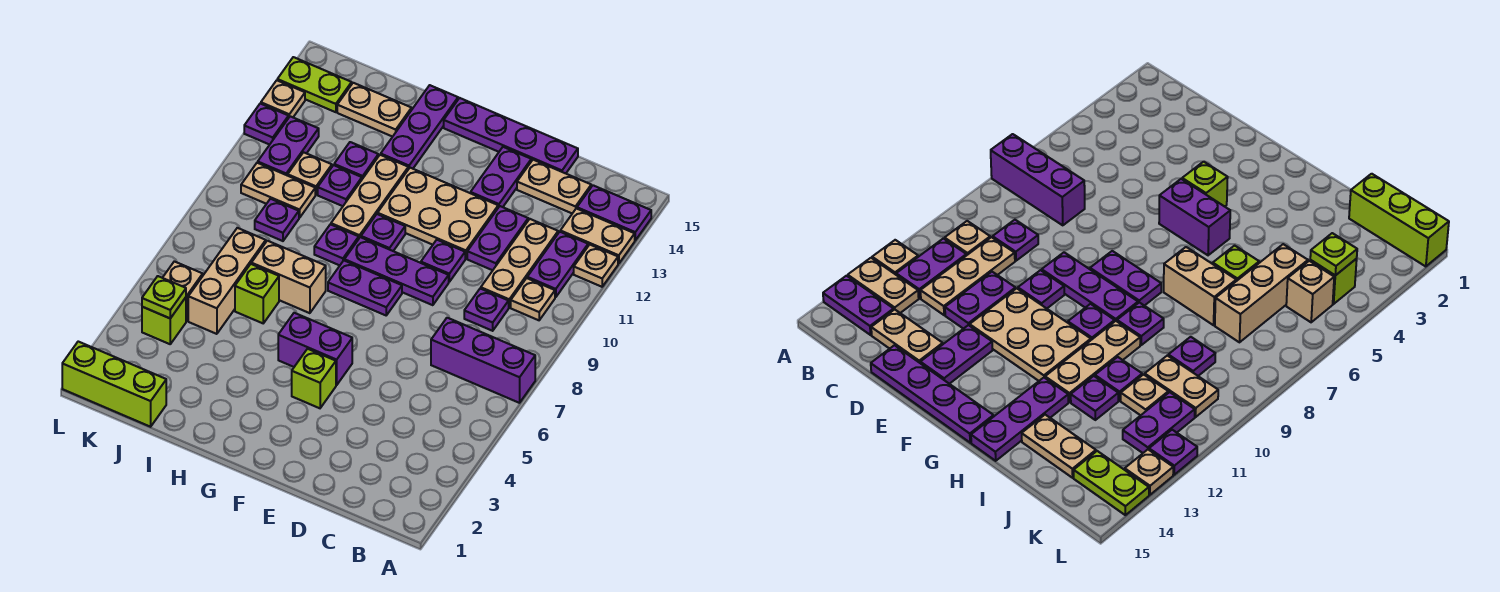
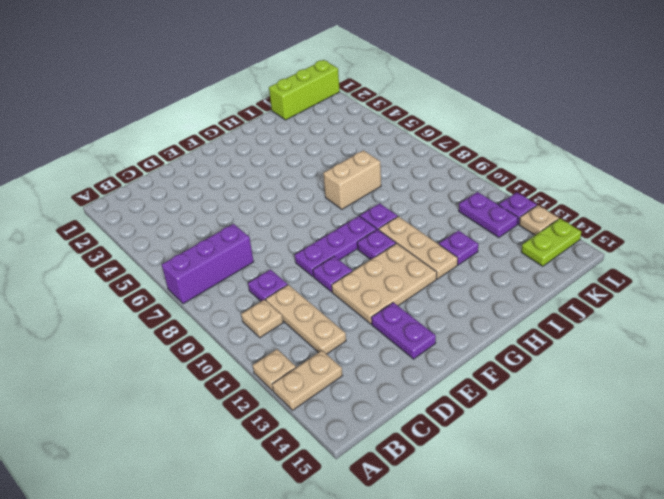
none -> purple 1x2 plate [577,185,651,240]
none -> purple 1x2 plate [527,232,588,297]
none -> tan 1x2 plate [517,160,591,213]
none -> purple 1x2 plate [467,206,528,270]

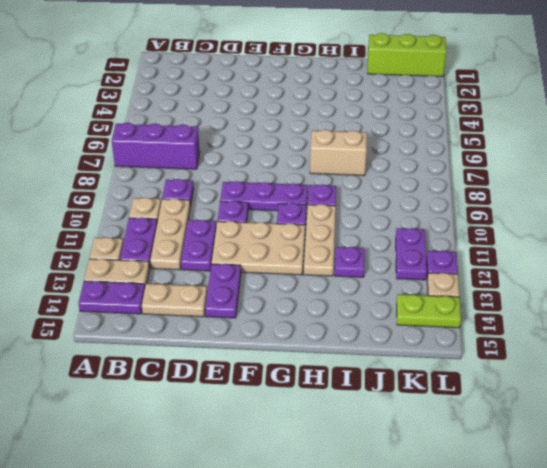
none -> purple 1x4 plate [444,98,578,173]
none -> lime 1x1 brick [292,349,336,408]
none -> purple 1x2 brick [278,313,352,385]
none -> purple 1x2 plate [328,261,402,315]

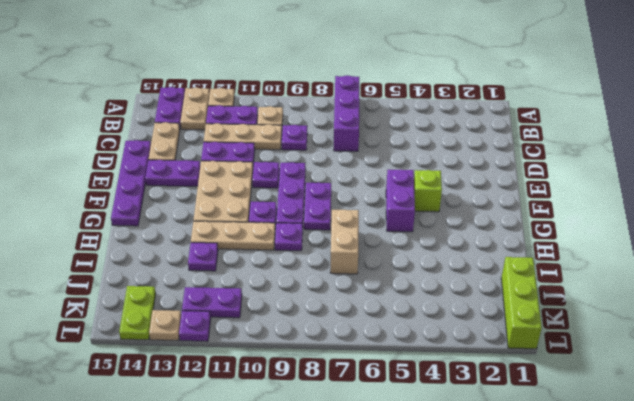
none -> purple 1x3 plate [381,85,458,169]
none -> lime 1x1 brick [235,264,279,323]
none -> purple 1x1 plate [318,165,362,206]
none -> tan 1x2 plate [337,83,412,137]

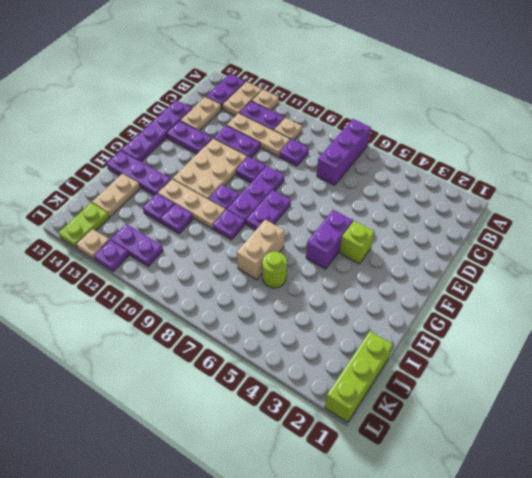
lime 1x1 round brick [262,252,287,288] -> lime 1x1 brick [235,264,279,323]
none -> tan 1x3 brick [188,228,266,334]
none -> purple 1x1 plate [255,199,299,241]
none -> tan 1x2 plate [241,163,315,218]
none -> tan 1x1 plate [288,152,332,195]

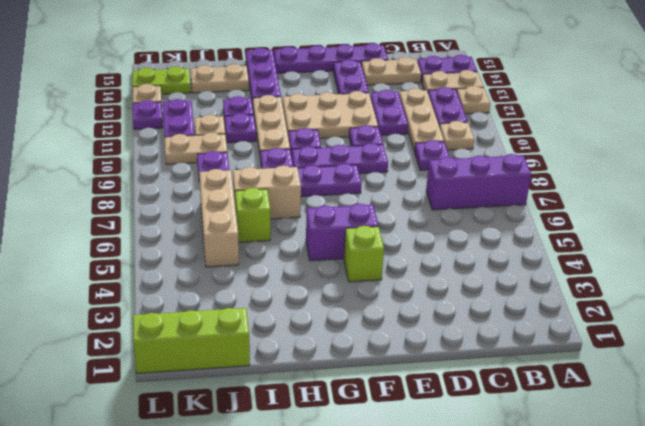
none -> lime 1x1 brick [142,297,186,344]
none -> tan 1x1 brick [163,261,203,321]
none -> lime 1x1 plate [142,276,186,318]

